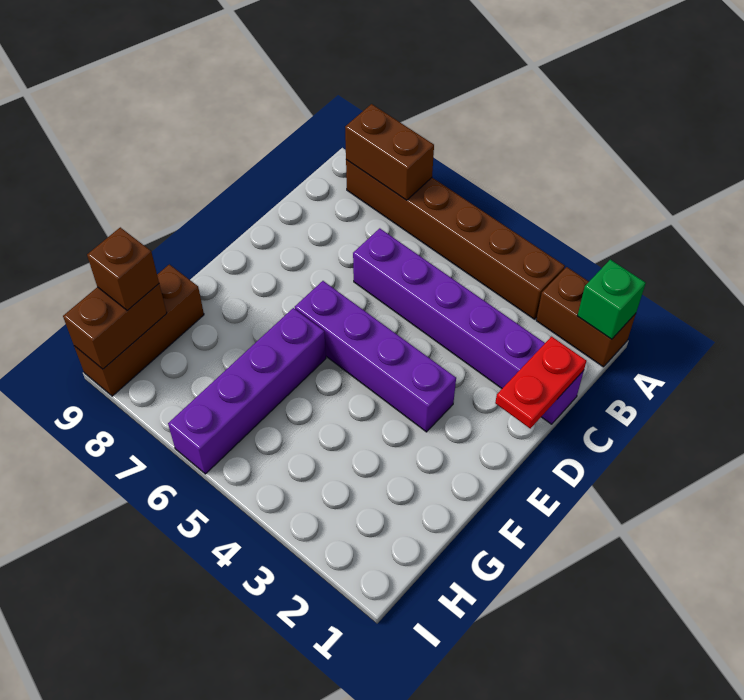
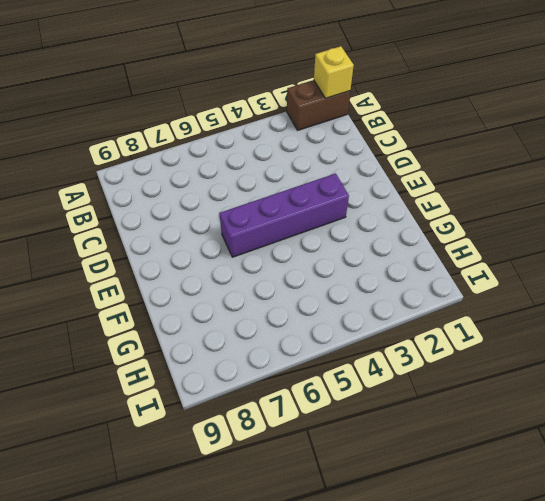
yellow 1x1 brick [314,46,354,98] -> green 1x1 brick [577,260,646,339]
none -> brown 1x6 brick [346,160,565,319]
none -> purple 1x6 brick [353,228,584,424]

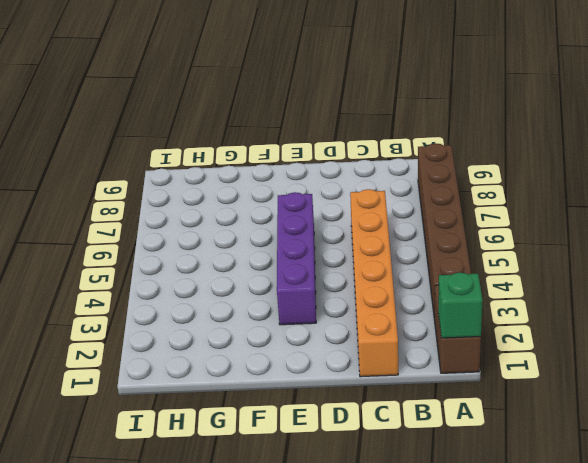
orange 1x6 brick [350,189,398,377] -> purple 1x6 brick [353,228,584,424]
none -> purple 1x4 brick [168,308,326,474]
none -> brown 1x3 brick [74,264,204,396]

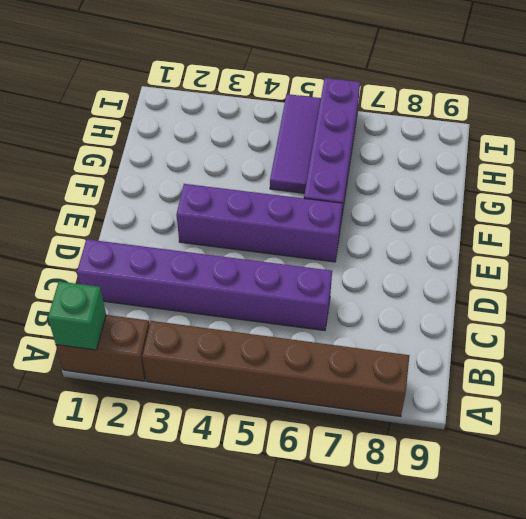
purple 1x3 tile [270,94,321,193] -> none
none -> brown 1x3 brick [74,264,204,396]
none -> brown 1x2 brick [345,104,434,200]

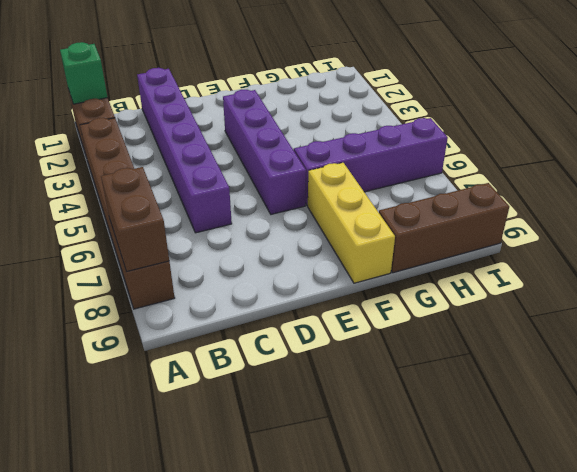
yellow 1x3 brick [308,163,395,283] -> none
none -> red 1x2 plate [495,337,586,428]
none -> brown 1x2 brick [63,284,167,369]

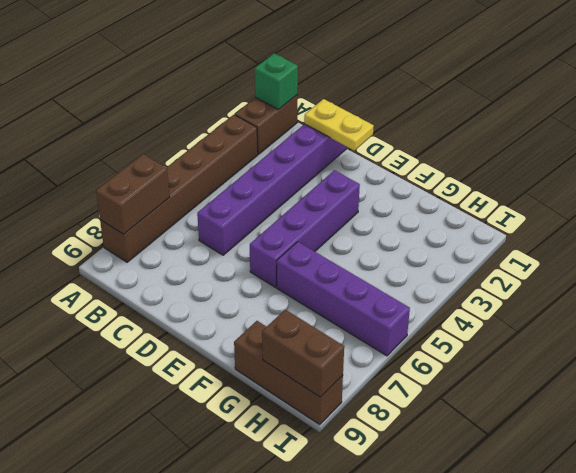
yellow 1x2 plate [304,99,374,150] -> red 1x2 plate [495,337,586,428]
none -> brown 1x1 brick [87,227,159,311]

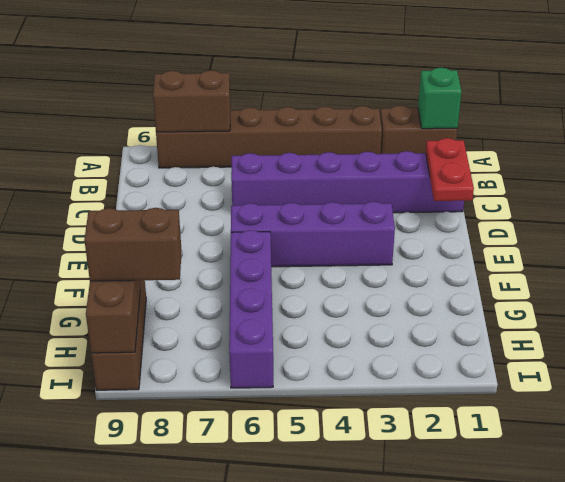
brown 1x2 brick [84,208,182,281] -> brown 1x1 brick [87,227,159,311]

